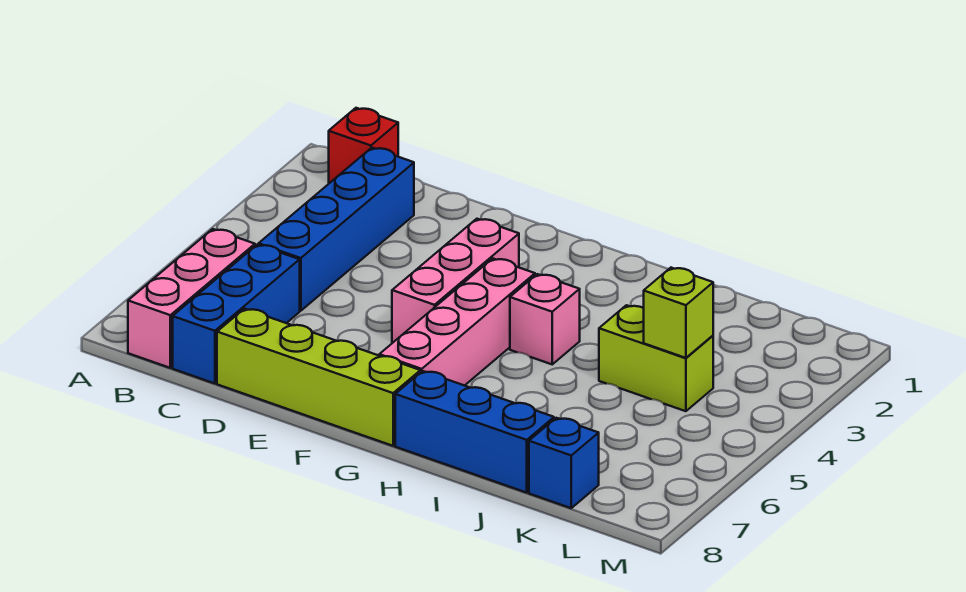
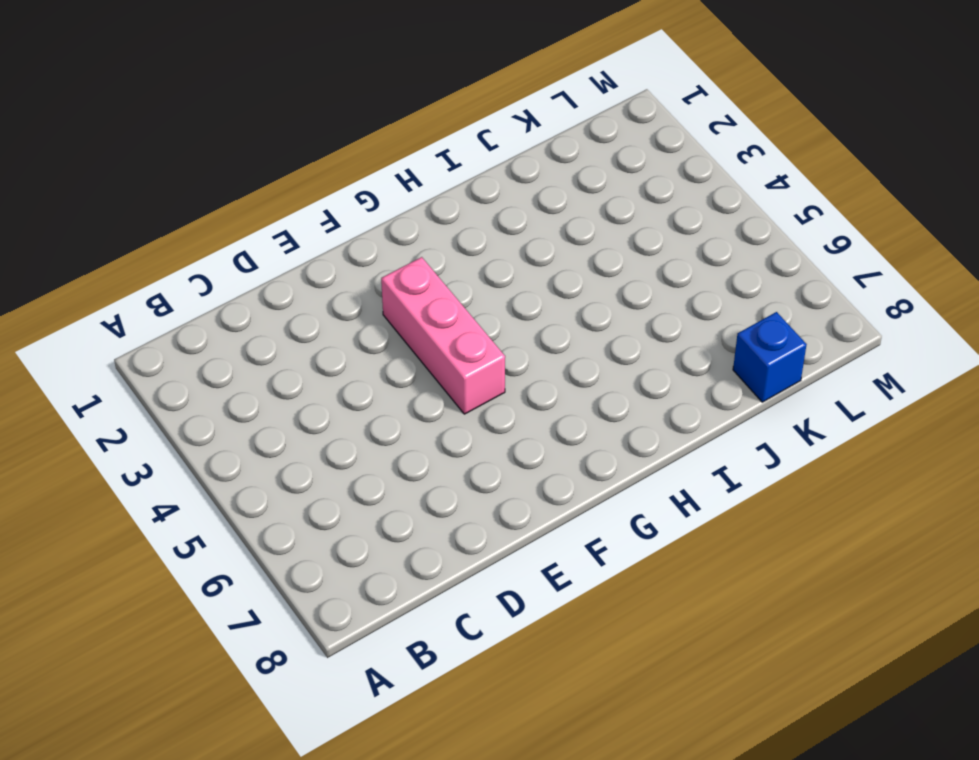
none -> red 1x1 brick [329,108,398,183]
none -> pink 1x3 brick [128,229,255,368]
none -> blue 1x4 brick [259,148,414,311]

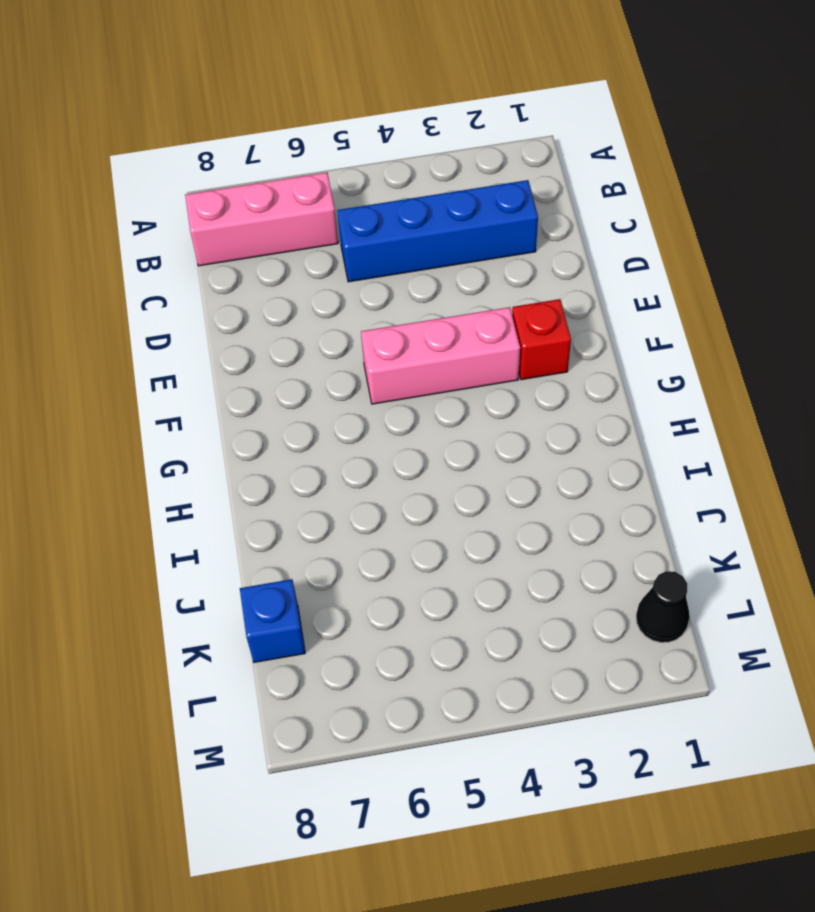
red 1x1 brick [512,299,571,380] -> red 1x1 brick moved to [329,108,398,183]
black 1x1 cone [636,571,690,643] -> none
none -> blue 1x3 brick [173,245,300,384]
none -> lime 1x4 brick [217,309,420,446]
none -> pink 1x4 brick [379,258,535,386]

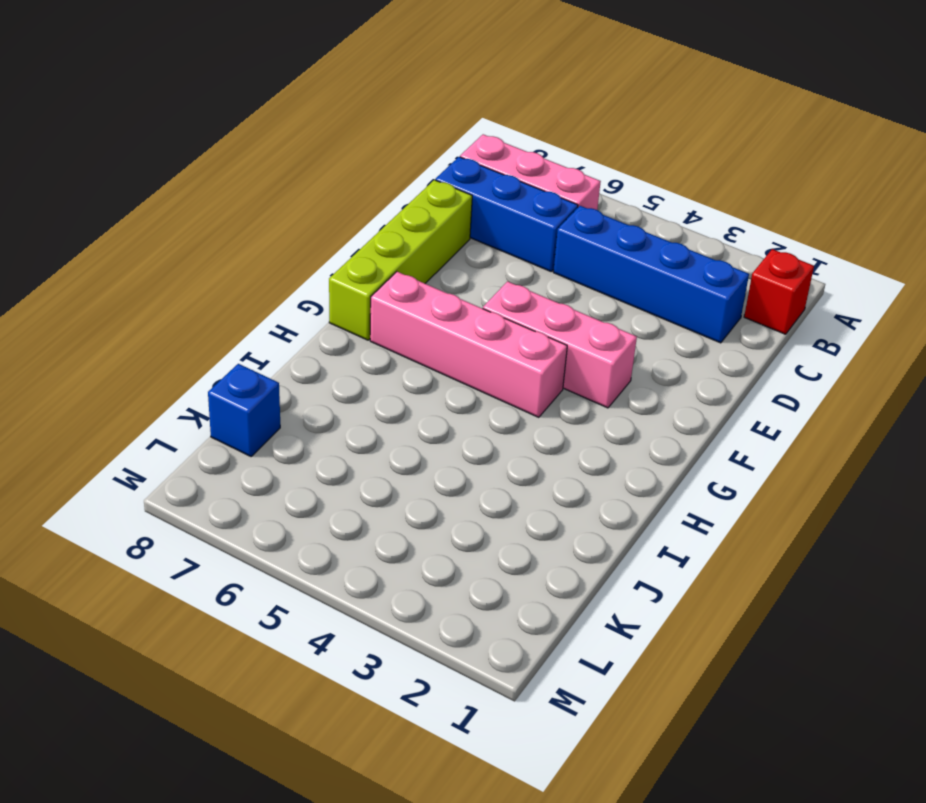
none -> pink 1x1 brick [510,274,580,364]
none -> blue 1x3 brick [395,371,554,493]
none -> lime 1x2 brick [599,305,713,411]

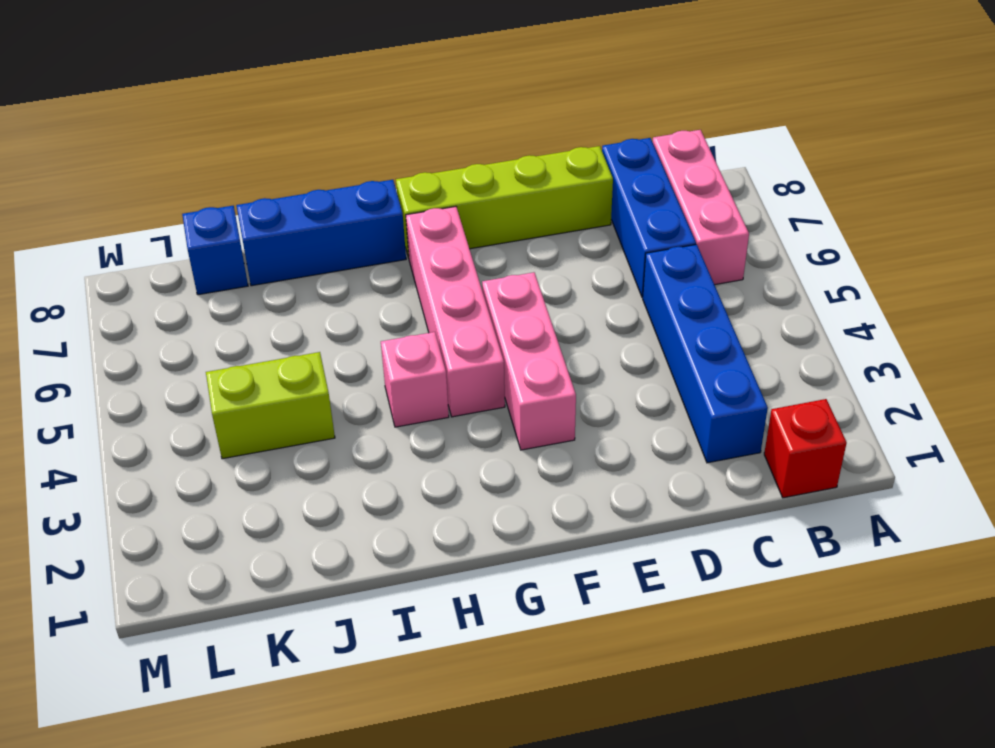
none -> lime 1x1 brick [644,268,713,358]

